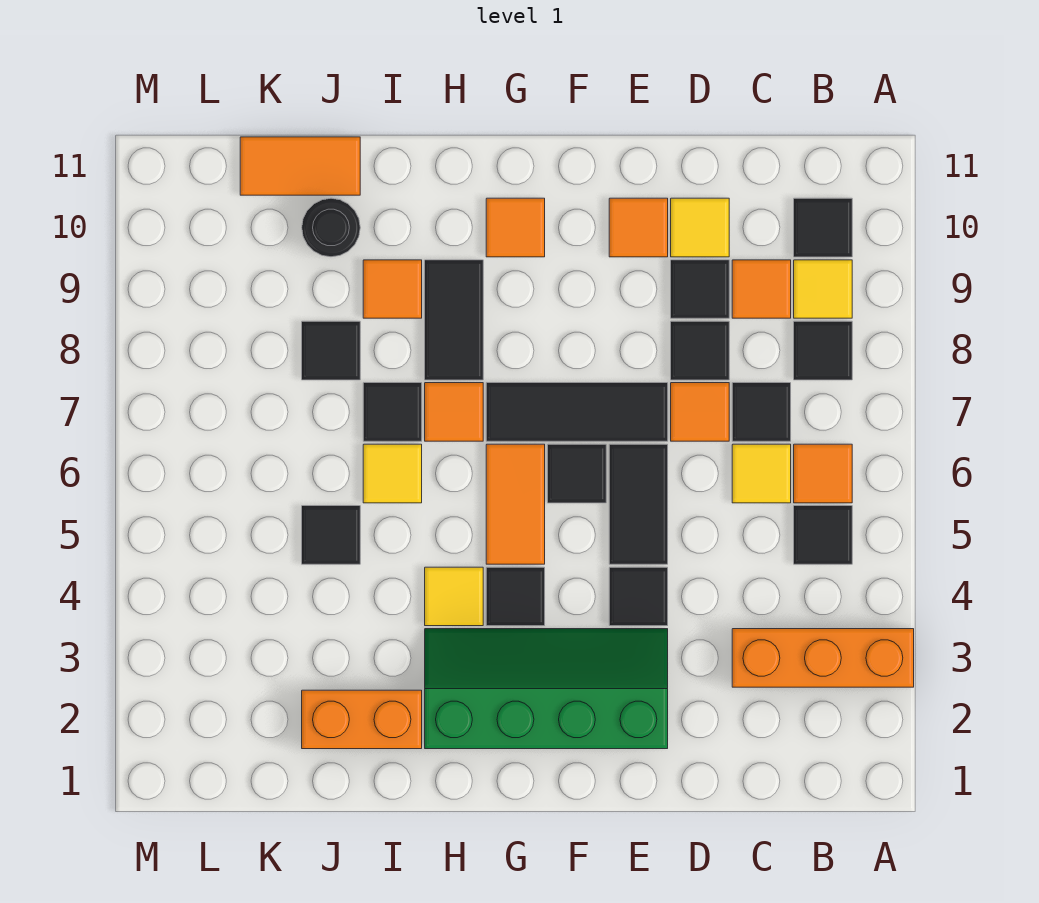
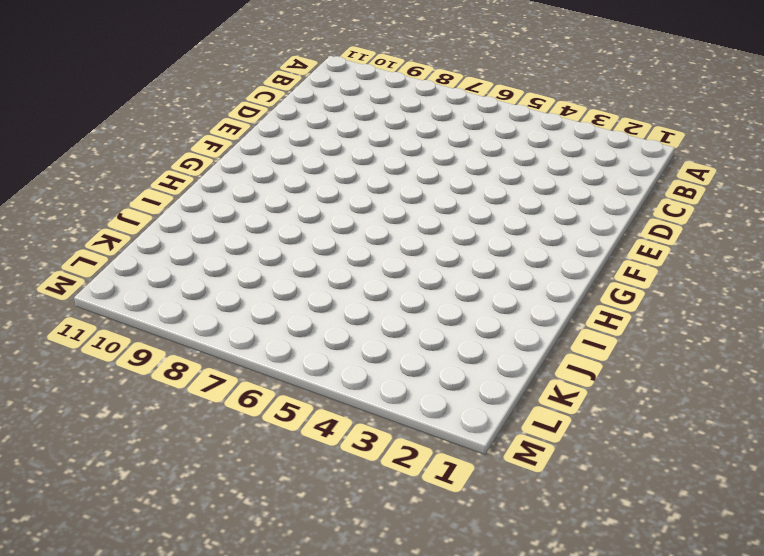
none -> orange 1x3 brick [732,629,914,687]
none -> black 1x1 tile [794,506,852,564]
none -> orange 1x1 tile [794,444,852,503]
none -> black 1x1 tile [794,321,852,380]

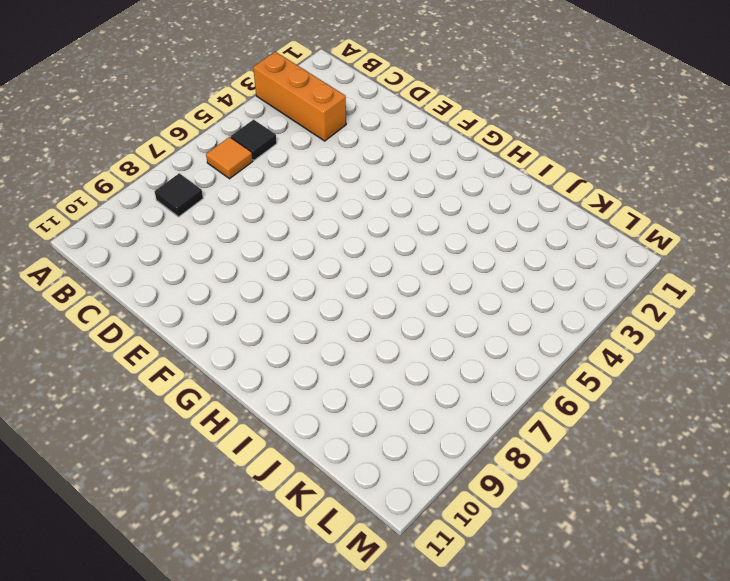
none -> yellow 1x1 tile [794,260,852,318]
none -> black 1x1 tile [794,198,852,257]
none -> yellow 1x1 tile [732,444,791,503]
none -> black 1x1 tile [732,383,791,441]

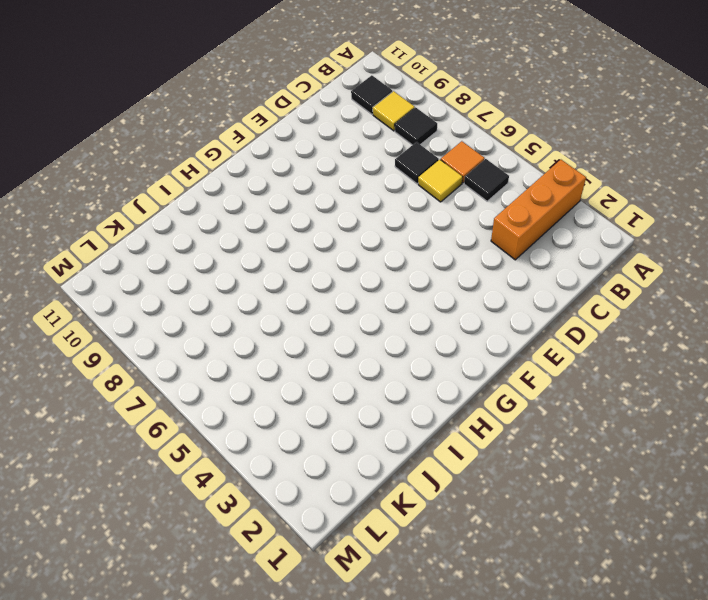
none -> orange 1x1 tile [732,260,791,318]
none -> orange 1x1 tile [671,383,729,441]
none -> black 1x1 tile [671,321,729,380]
none -> black 1x1 tile [671,260,729,318]

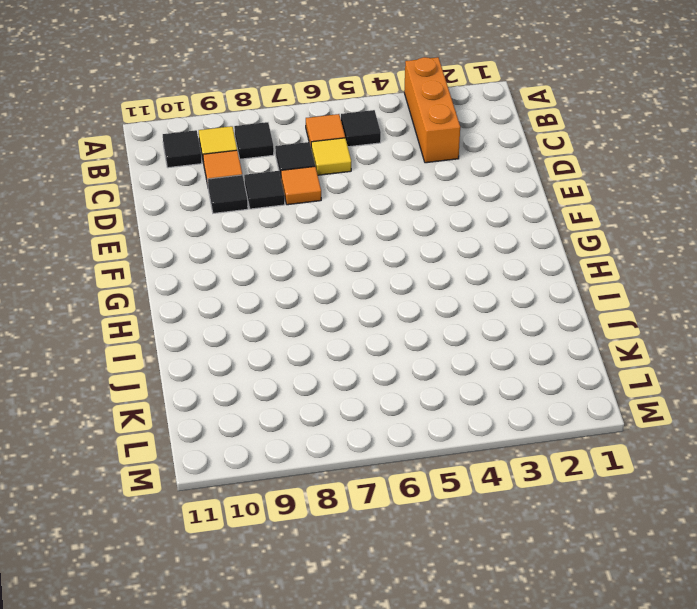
none -> yellow 1x1 tile [671,198,729,257]
none -> green 2x4 slope [425,629,668,749]
none -> black 1x1 tile [609,567,668,626]
none -> black 1x2 tile [609,444,668,564]

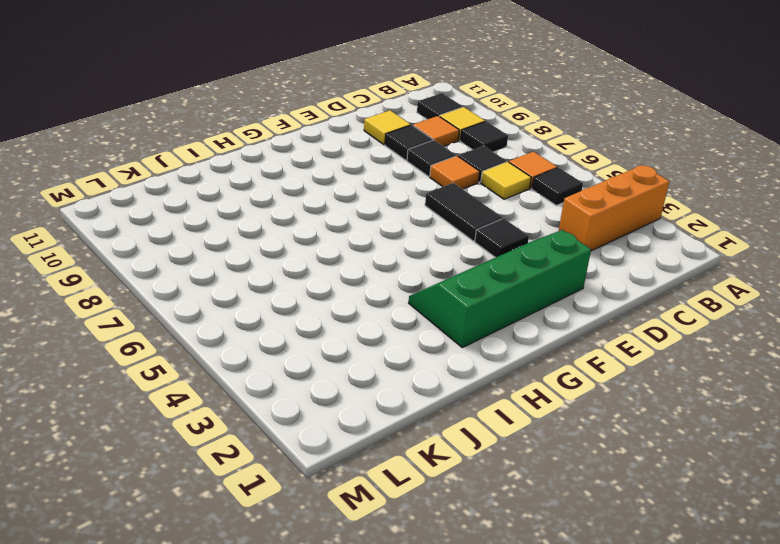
none -> black 1x3 tile [486,383,668,441]
none -> orange 1x1 tile [609,198,668,257]
none -> black 1x1 tile [548,444,606,503]
none -> black 1x1 tile [486,567,545,626]

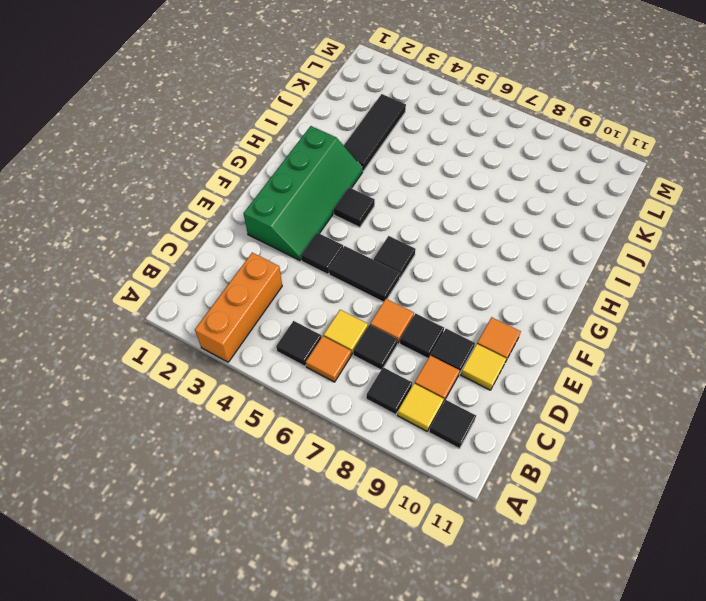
black 1x3 tile [344,94,406,171] -> black 1x3 tile moved to [486,383,668,441]
none -> orange 1x2 tile [486,444,545,564]
none -> orange 1x1 tile [486,198,545,257]
none -> yellow 1x1 tile [425,567,483,626]
none -> orange 1x1 tile [425,383,483,441]

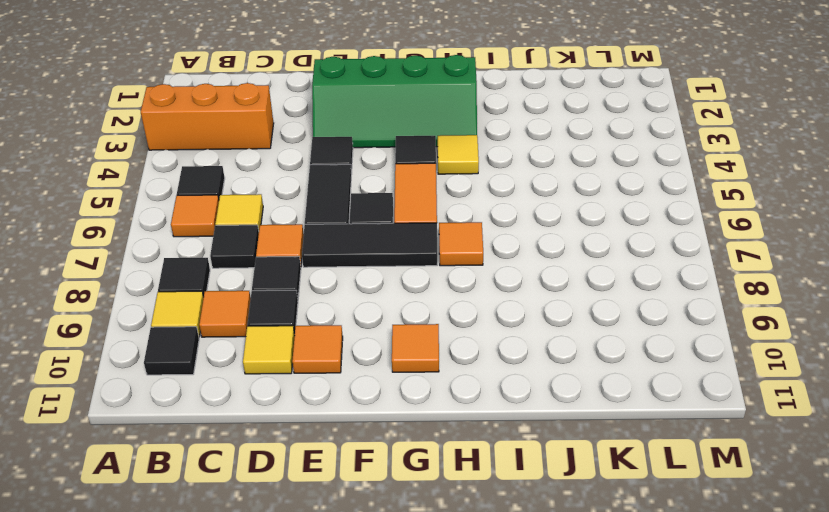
none -> black 1x2 tile [425,260,483,380]
none -> orange 1x2 brick [302,690,422,749]
none -> yellow 1x1 tile [363,444,422,503]
none -> black 1x1 tile [363,383,422,441]

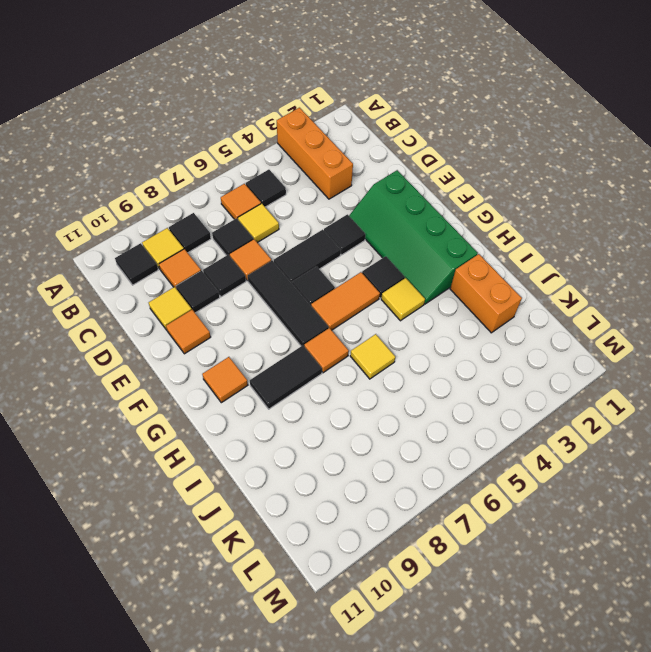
none -> black 1x1 tile [363,383,422,441]
none -> orange 1x1 tile [363,260,422,318]
none -> black 1x1 tile [302,506,360,564]
none -> black 1x1 tile [302,321,360,380]

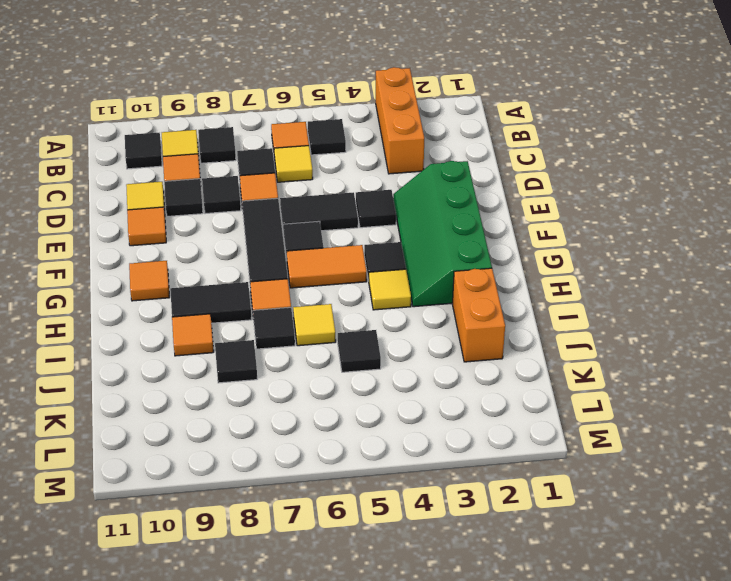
none -> black 1x1 round brick [302,198,360,257]
none -> orange 1x2 tile [240,137,360,195]

